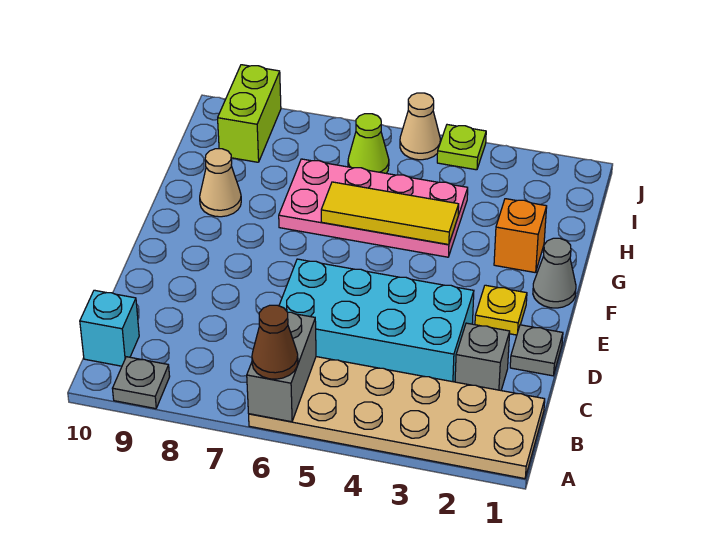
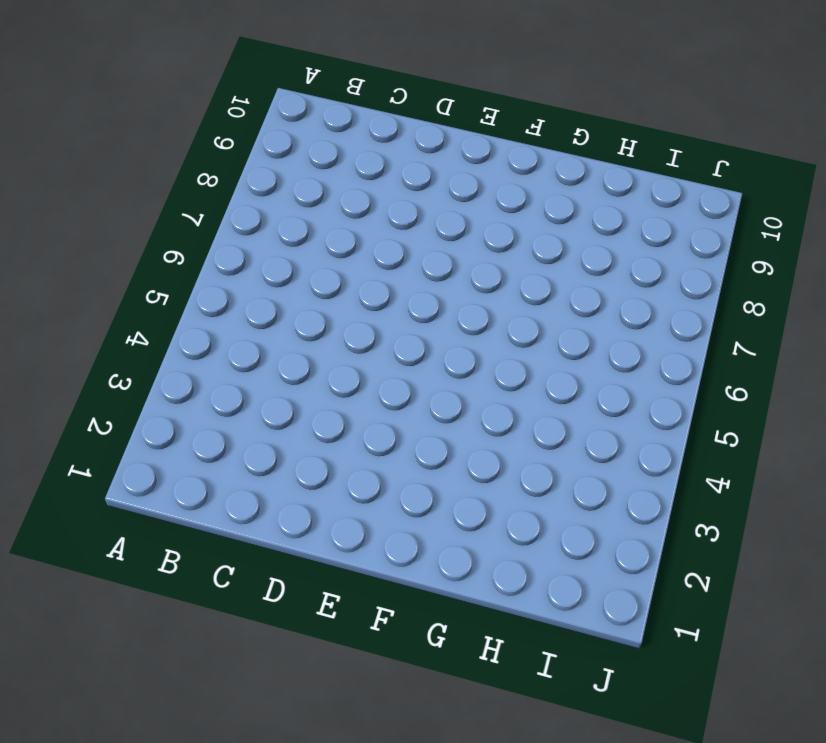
none -> tan 2x6 plate [249,357,545,479]
none -> grey 1x1 plate [112,357,170,409]
none -> cyan 1x1 brick [80,290,139,366]

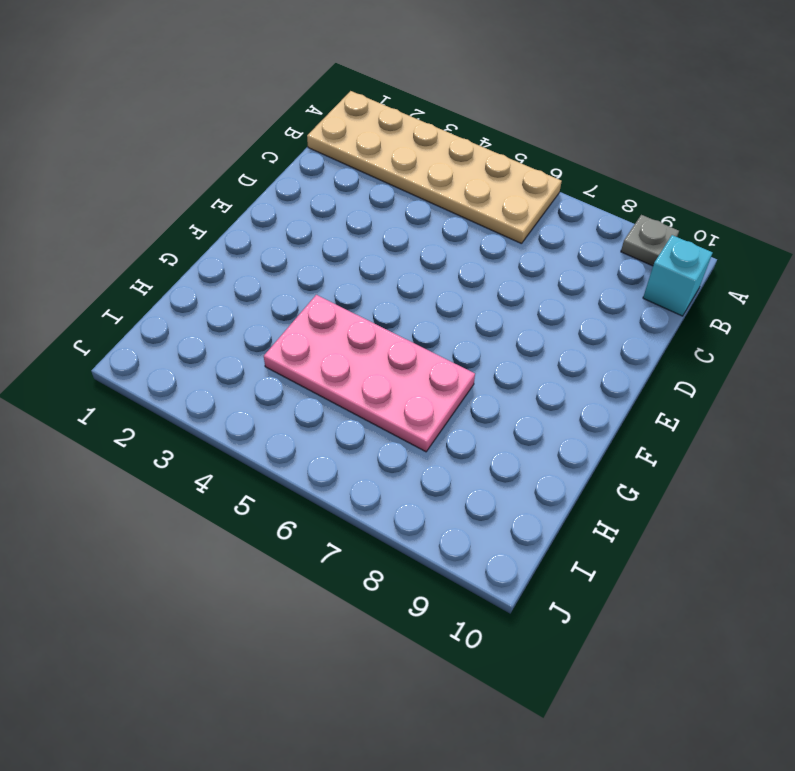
none -> grey 1x1 brick [455,323,510,390]
none -> cyan 2x4 brick [279,259,474,382]
none -> grey 1x1 plate [510,325,563,376]

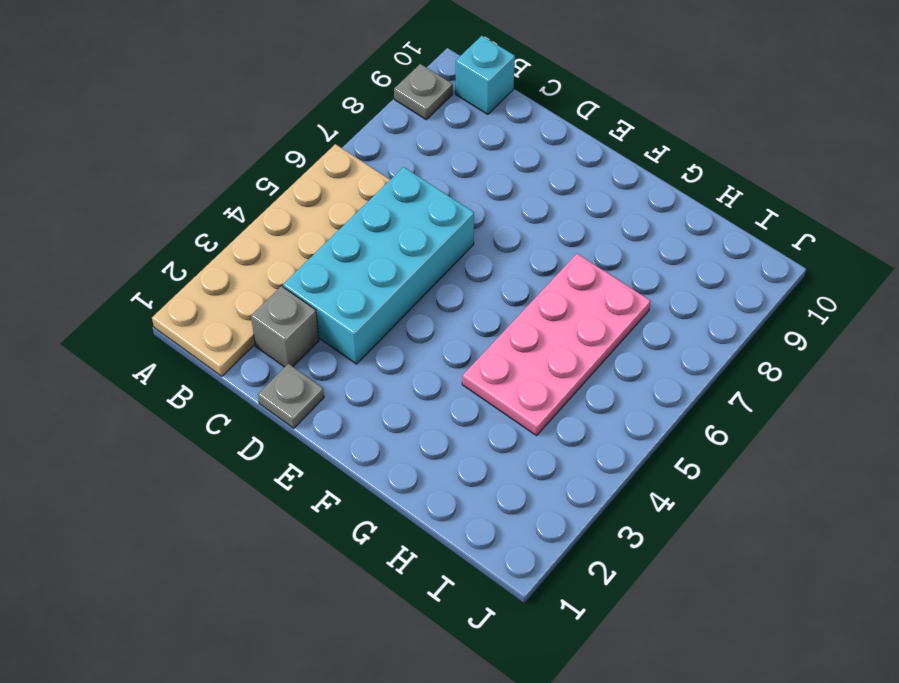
none -> yellow 1x1 plate [475,285,527,335]
none -> grey 1x1 cone [533,238,576,308]
none -> orange 1x1 brick [494,199,547,273]

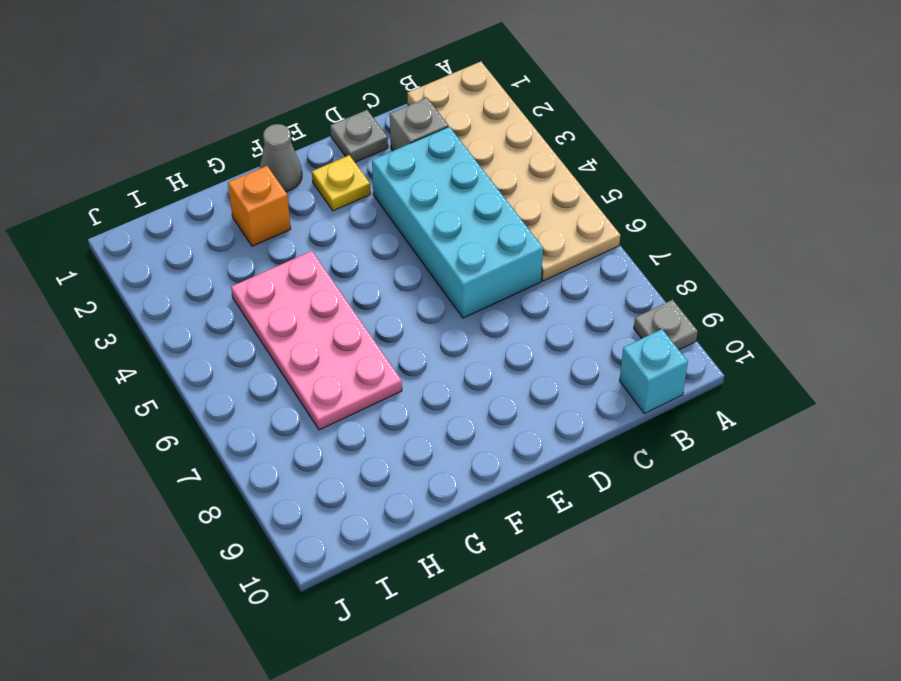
none -> tan 1x1 cone [200,149,241,217]
none -> lime 1x1 cone [348,114,389,173]
none -> lime 1x2 brick [218,65,281,162]

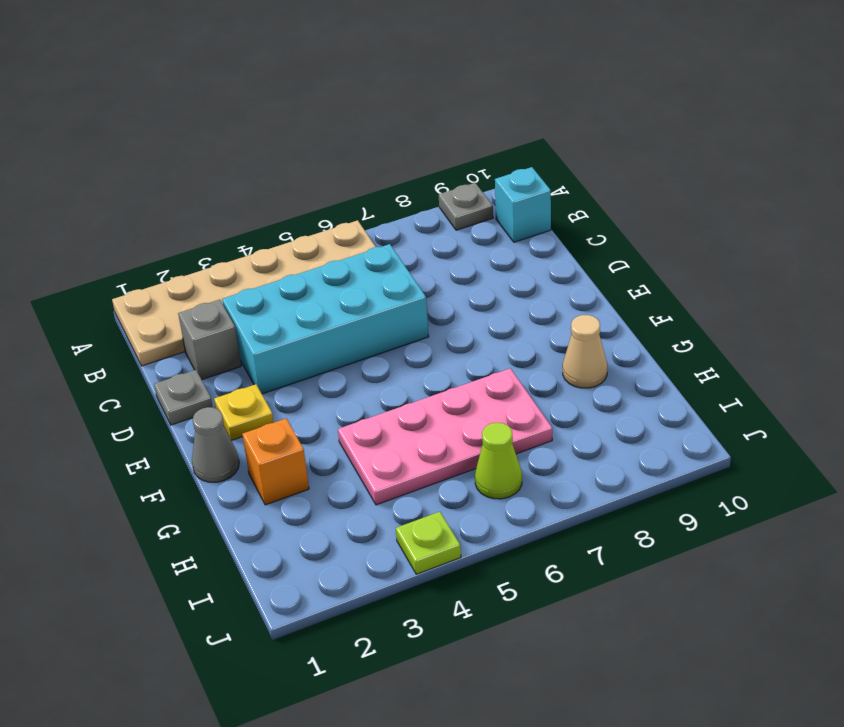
none -> lime 1x2 brick [218,65,281,162]
none -> tan 1x1 cone [400,93,440,160]
none -> grey 1x2 brick [247,312,316,422]

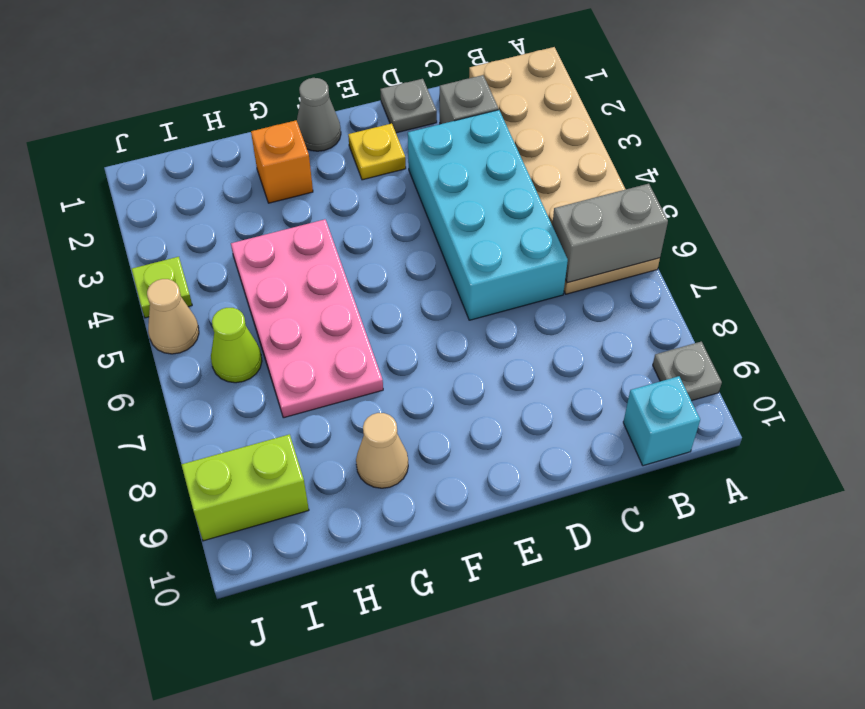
none -> yellow 1x3 tile [321,182,459,245]
none -> brown 1x1 cone [252,305,298,379]

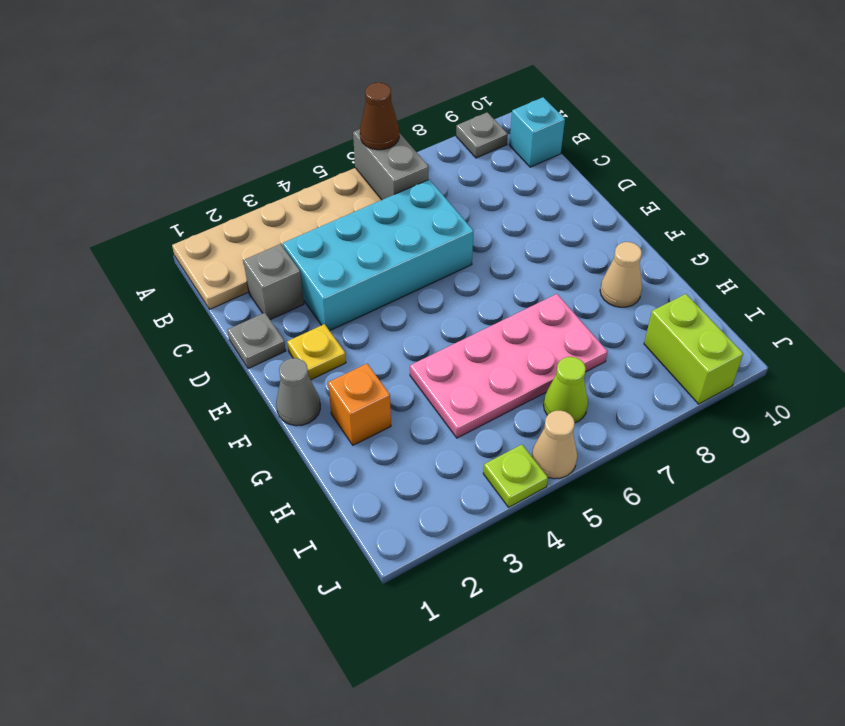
none -> yellow 1x3 tile [321,182,459,245]

